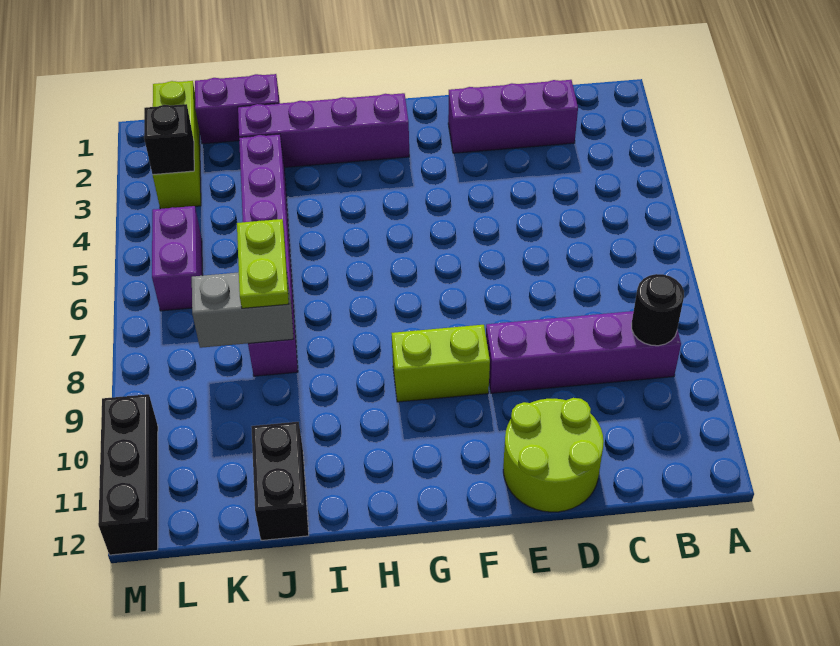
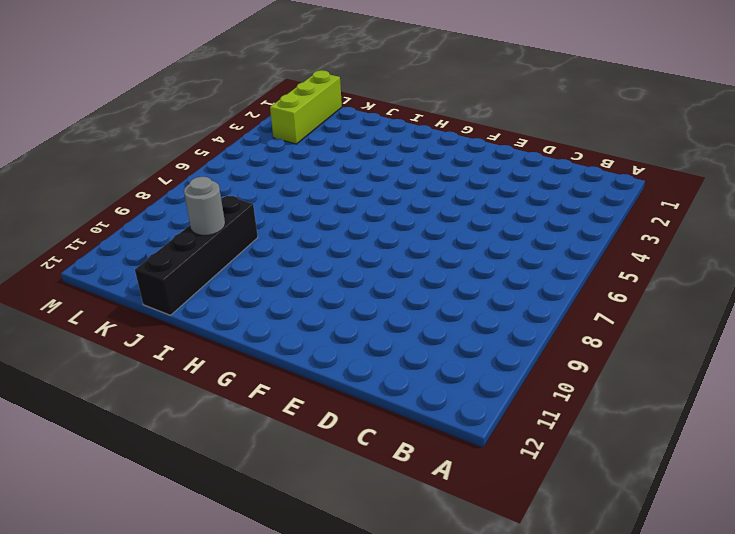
black 1x4 brick [135,195,258,315] -> black 1x2 brick [251,422,309,540]
grey 1x1 round brick [184,177,225,235] -> none
none -> purple 1x4 brick [486,311,681,393]
none -> purple 1x3 brick [448,80,578,153]
none -> lime 2x2 round brick [503,398,604,512]

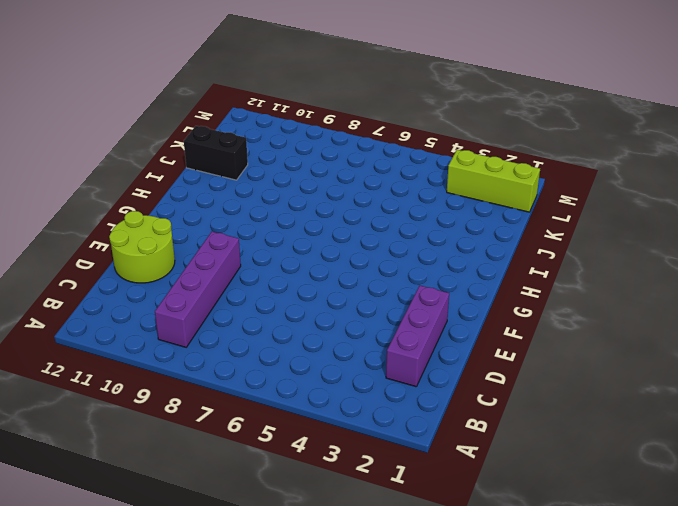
none -> lime 1x2 brick [392,325,490,402]
none -> purple 1x4 brick [238,93,409,167]
none -> purple 1x2 brick [195,74,280,144]

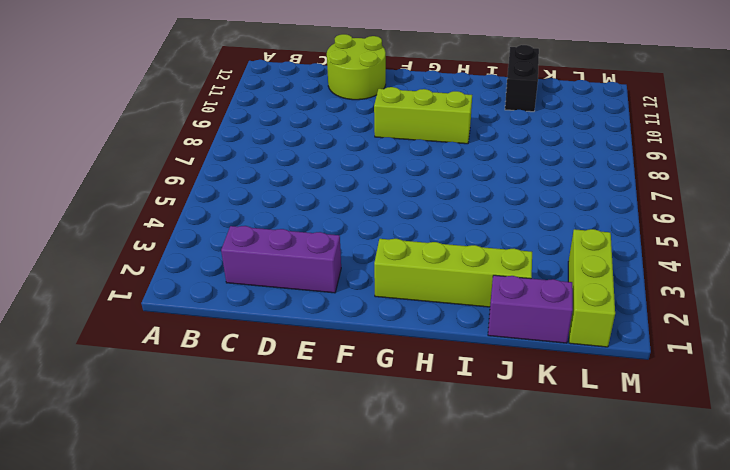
lime 1x3 brick [374,87,472,144] -> lime 1x2 brick [392,325,490,402]
lime 1x4 brick [374,239,532,307] -> purple 1x4 brick [238,93,409,167]
none -> purple 1x4 brick [486,311,681,393]
none -> purple 1x6 brick [239,134,298,376]
none -> purple 1x2 brick [152,206,203,311]

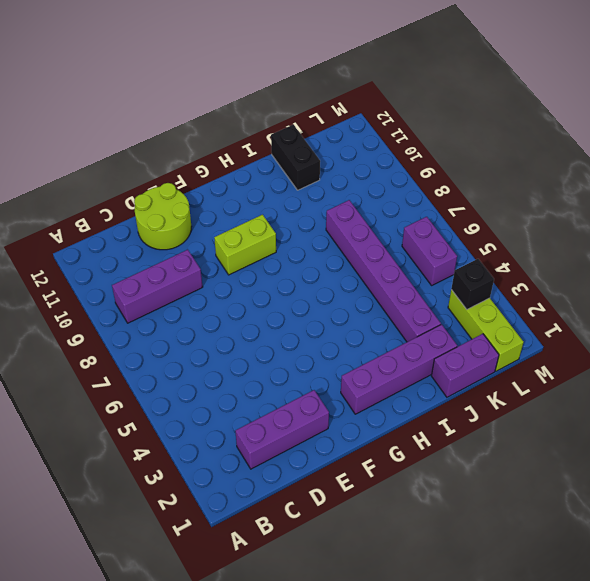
purple 1x3 brick [112,250,202,323] -> purple 1x4 brick [486,311,681,393]
none -> black 1x3 brick [98,394,158,555]
none -> black 1x1 round brick [632,274,684,346]
none -> grey 1x2 brick [192,272,293,348]

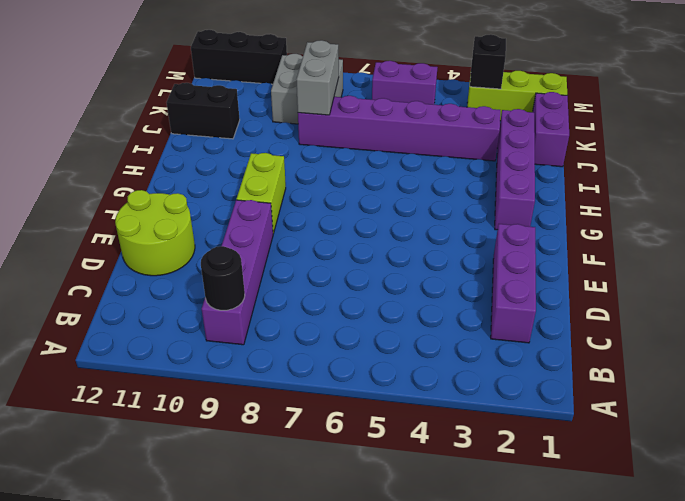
grey 2x2 brick [271,54,343,124] -> none
none -> lime 1x2 plate [237,219,289,308]

